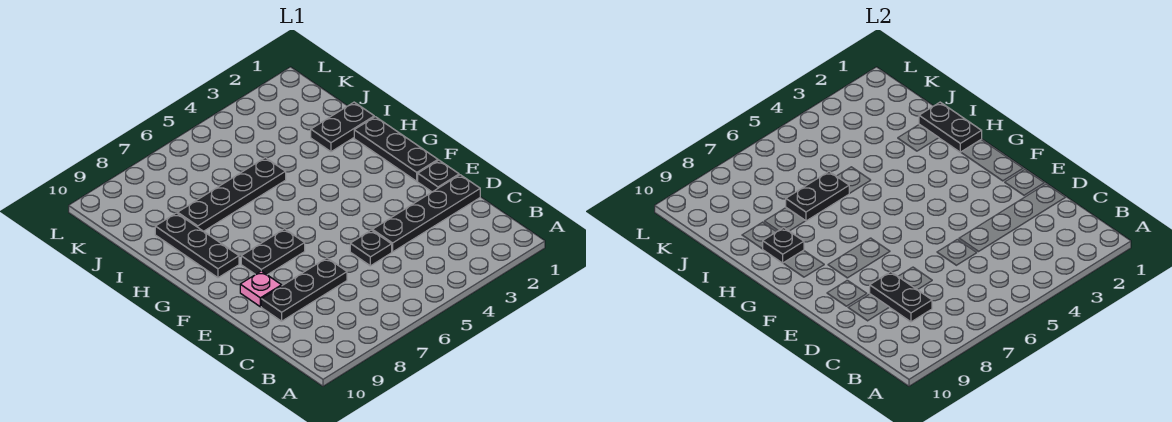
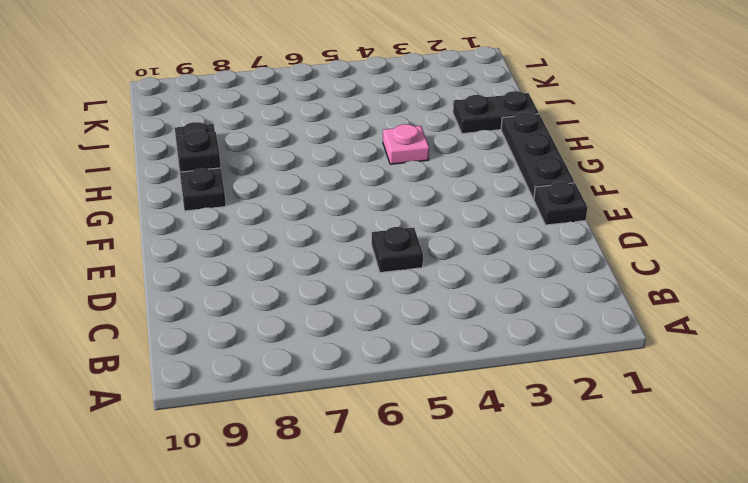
pink 1x1 plate [383,124,429,164] -> pink 1x1 plate moved to [240,271,282,307]
none -> black 1x4 plate [372,175,480,252]
none -> black 1x3 plate [261,258,347,321]
none -> black 1x2 plate [241,229,305,275]

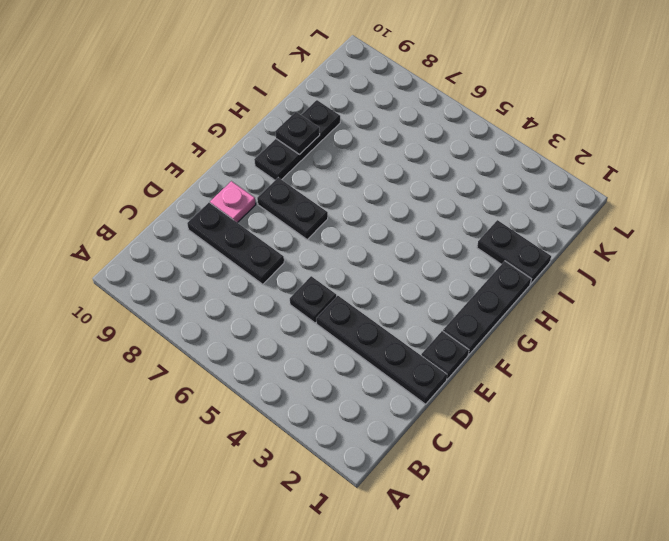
none -> black 1x4 plate [178,158,286,231]
none -> black 1x2 plate [870,272,932,322]
none -> black 1x2 plate [919,102,982,152]

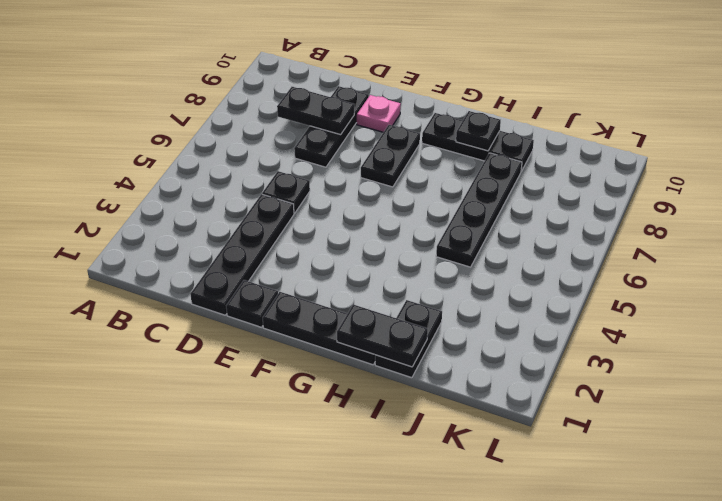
none -> black 1x2 plate [786,171,849,221]

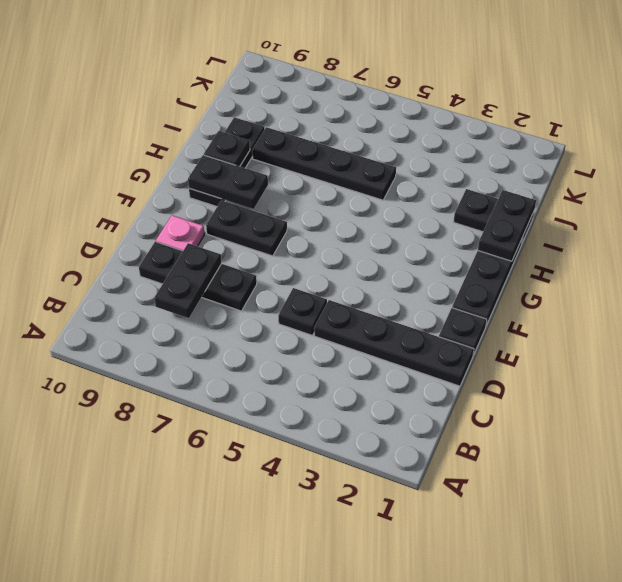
black 1x2 plate [188,155,268,209] -> black 1x2 plate moved to [786,171,849,221]

